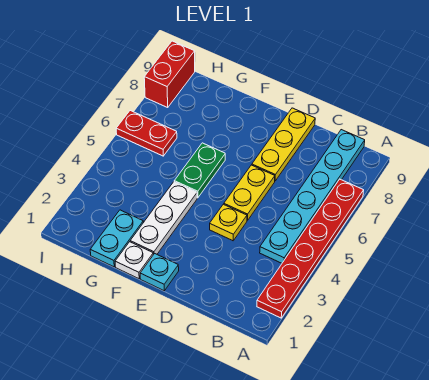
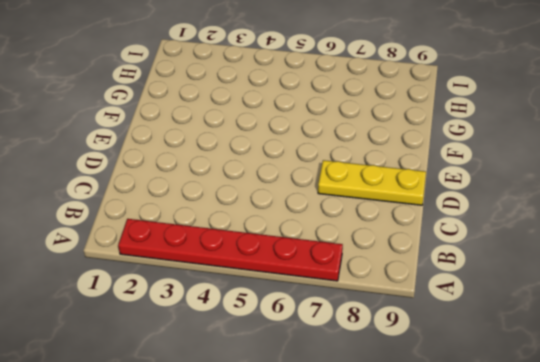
none -> cyan 1x6 plate [260,130,365,263]
none -> yellow 1x1 plate [210,204,247,241]
none -> yellow 1x2 plate [224,165,275,221]

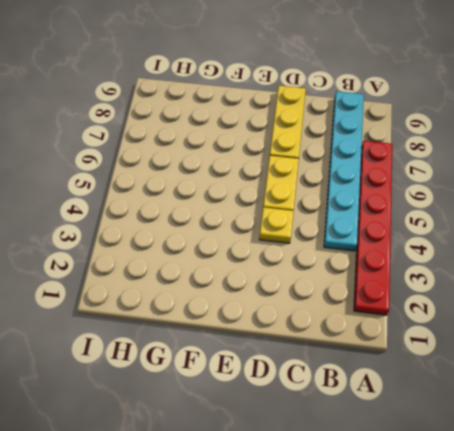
none -> cyan 1x1 plate [140,254,179,291]
none -> white 1x1 plate [115,242,153,279]
none -> white 1x3 plate [130,182,197,255]

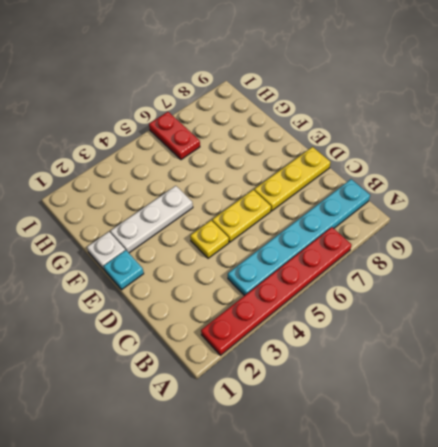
none -> green 1x2 plate [174,143,225,198]
none -> cyan 1x2 plate [90,210,143,267]
none -> red 1x2 brick [144,41,195,107]

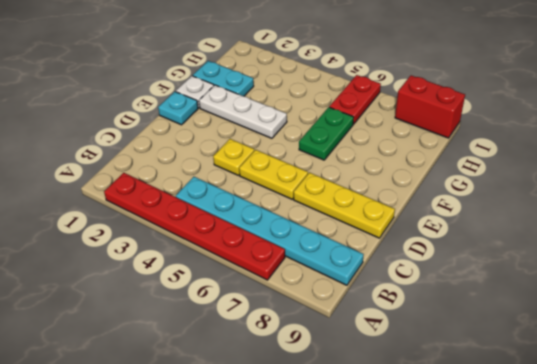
green 1x2 plate [299,107,354,160] -> green 1x2 plate turned to [174,143,225,198]

